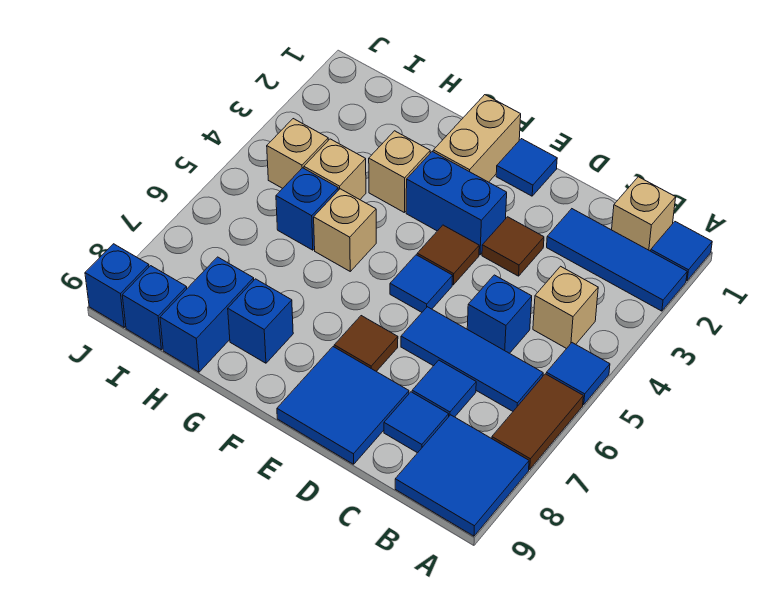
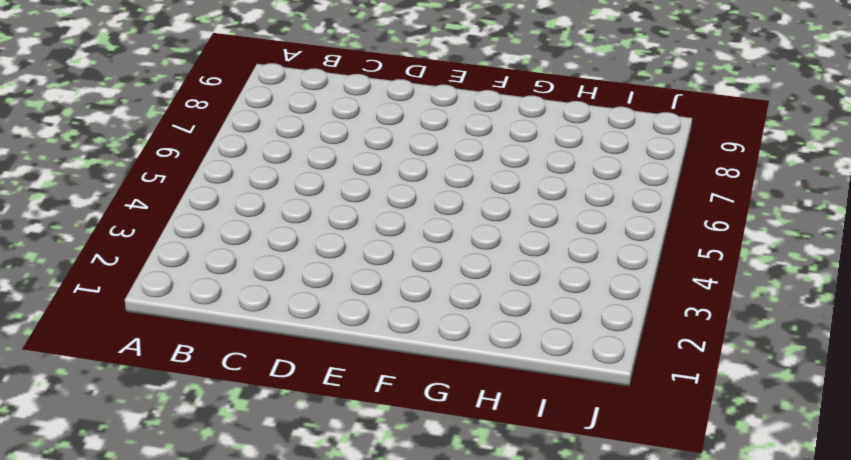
none -> blue 1x1 tile [651,222,712,281]
none -> blue 1x3 tile [547,209,687,311]
none -> blue 1x1 tile [546,343,610,405]

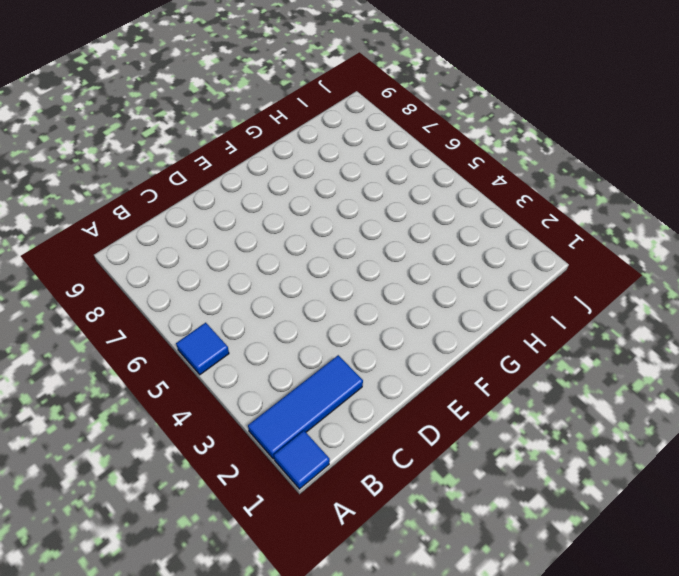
none -> brown 1x2 tile [492,374,583,469]
none -> blue 2x2 tile [395,415,529,536]
none -> tan 1x1 brick [612,177,676,251]

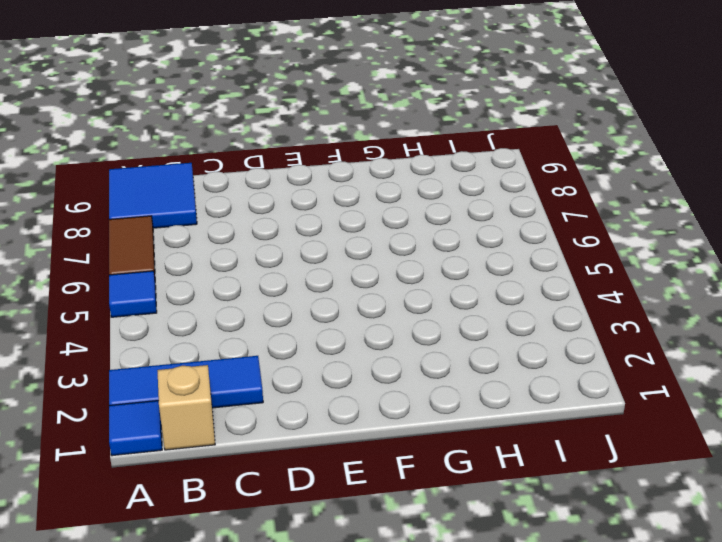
none -> tan 1x1 brick [533,266,598,349]
none -> blue 1x3 tile [401,307,543,411]
none -> blue 1x1 brick [467,275,532,353]

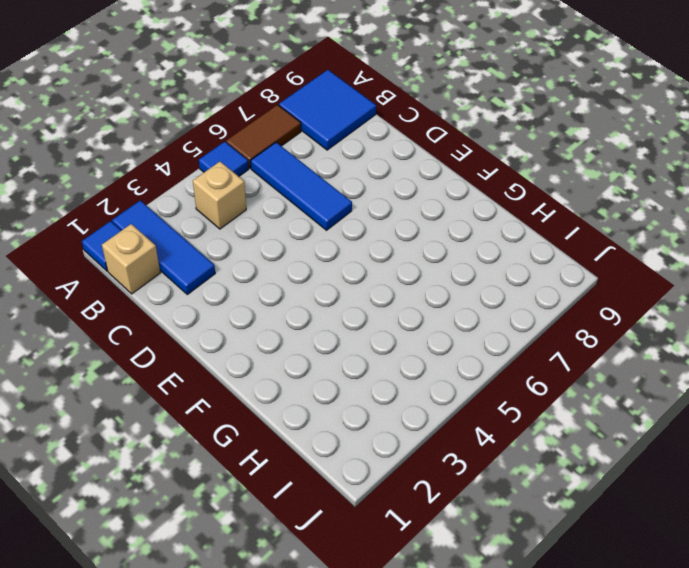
none -> blue 1x1 brick [467,275,532,353]
none -> blue 1x1 tile [412,360,476,417]
none -> blue 1x1 tile [384,392,449,453]

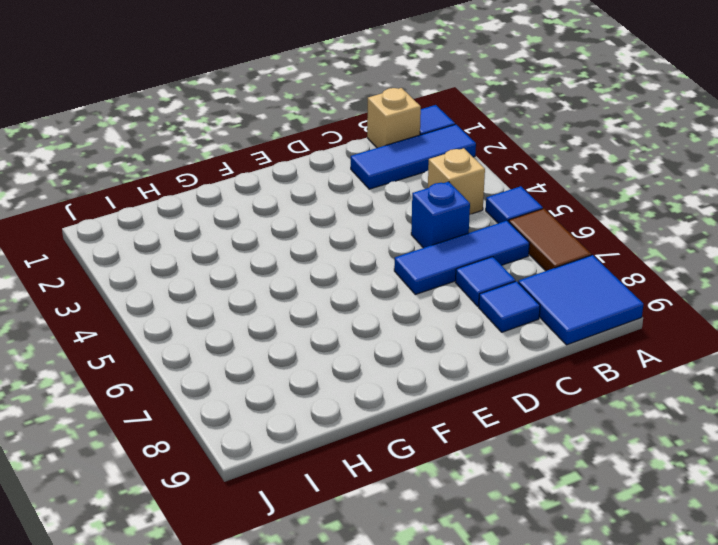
none -> brown 1x1 tile [482,217,544,276]
none -> blue 2x2 tile [277,347,409,464]
none -> blue 1x1 tile [496,139,557,196]

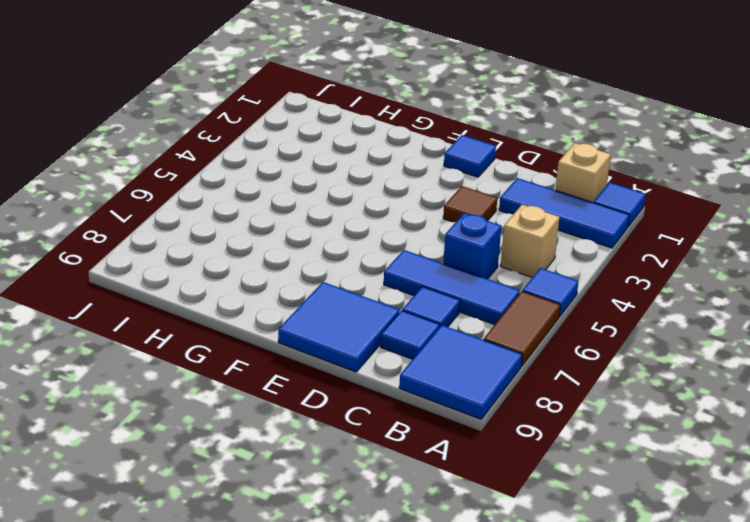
none -> blue 1x2 brick [406,152,507,255]
none -> brown 1x1 tile [417,225,479,285]
none -> blue 1x1 tile [390,255,453,312]

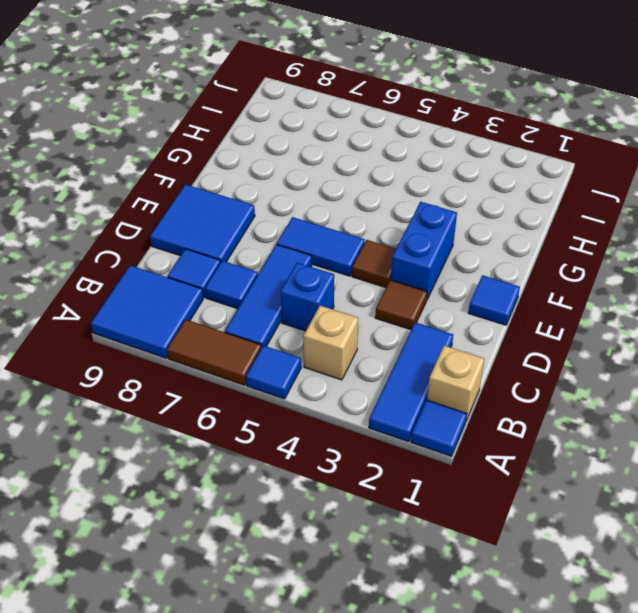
blue 1x2 tile [277,217,365,276] -> blue 1x1 tile [390,255,453,312]
none -> brown 1x1 tile [334,316,398,371]
none -> tan 1x2 brick [433,95,521,182]
none -> tan 1x1 brick [369,131,430,213]

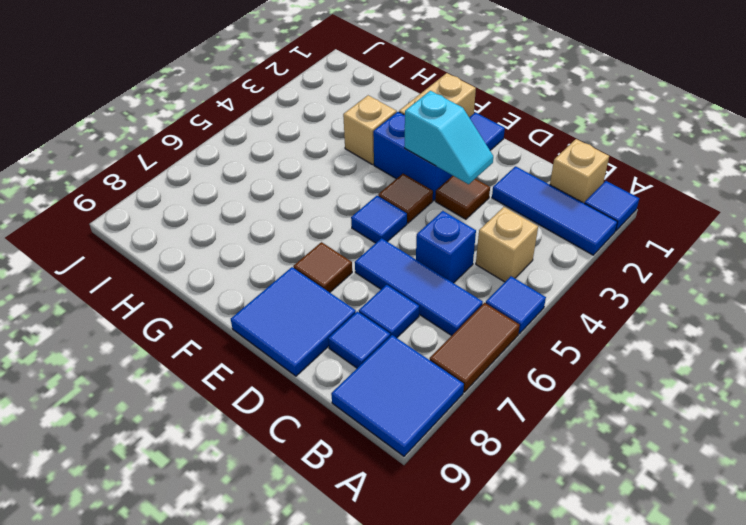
cyan 1x2 slope [405,91,493,184] -> none
none -> tan 1x1 brick [314,189,376,271]
none -> blue 1x1 brick [228,279,293,363]
none -> tan 1x1 brick [304,139,366,200]

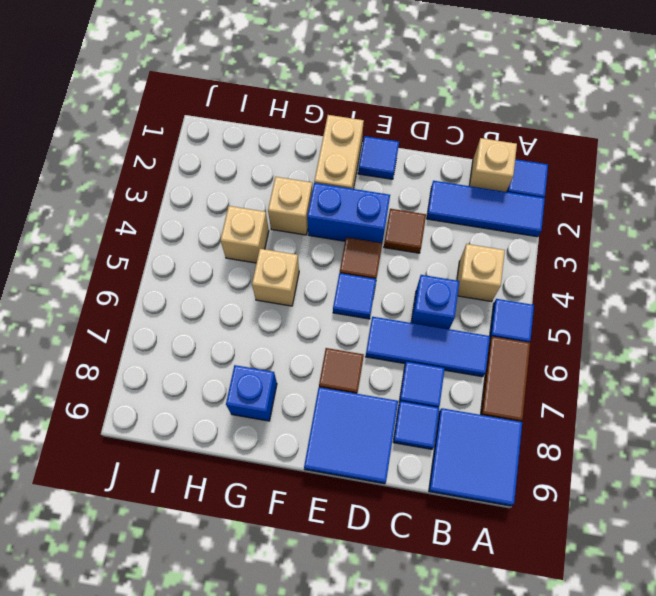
none -> blue 1x1 brick [276,168,338,250]
none -> blue 1x2 brick [160,257,254,372]
none -> tan 1x1 brick [267,119,328,188]

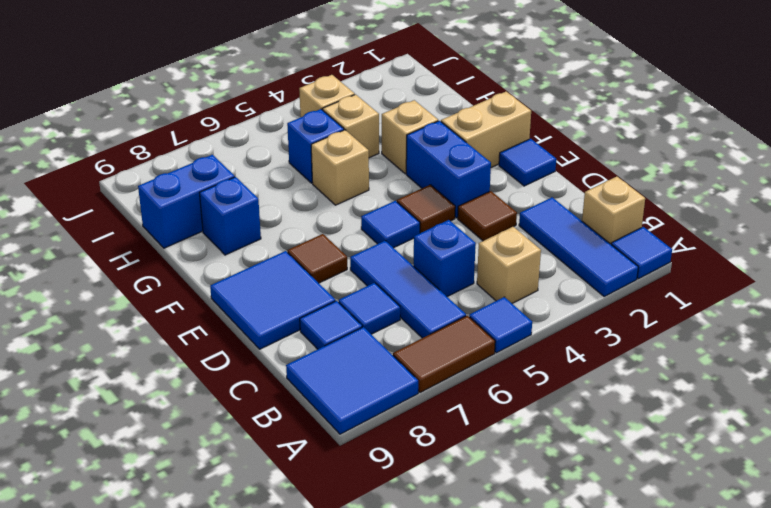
none -> blue 1x1 brick [122,266,187,350]
none -> blue 1x1 brick [85,244,149,327]

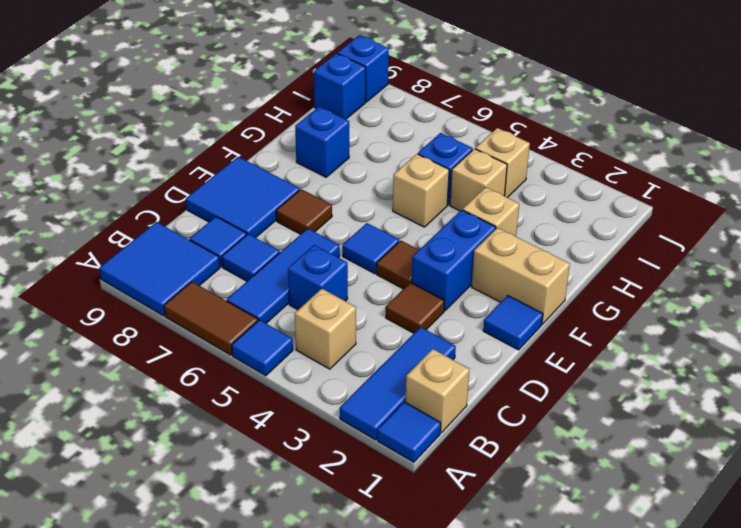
none -> blue 1x2 brick [160,257,254,372]

